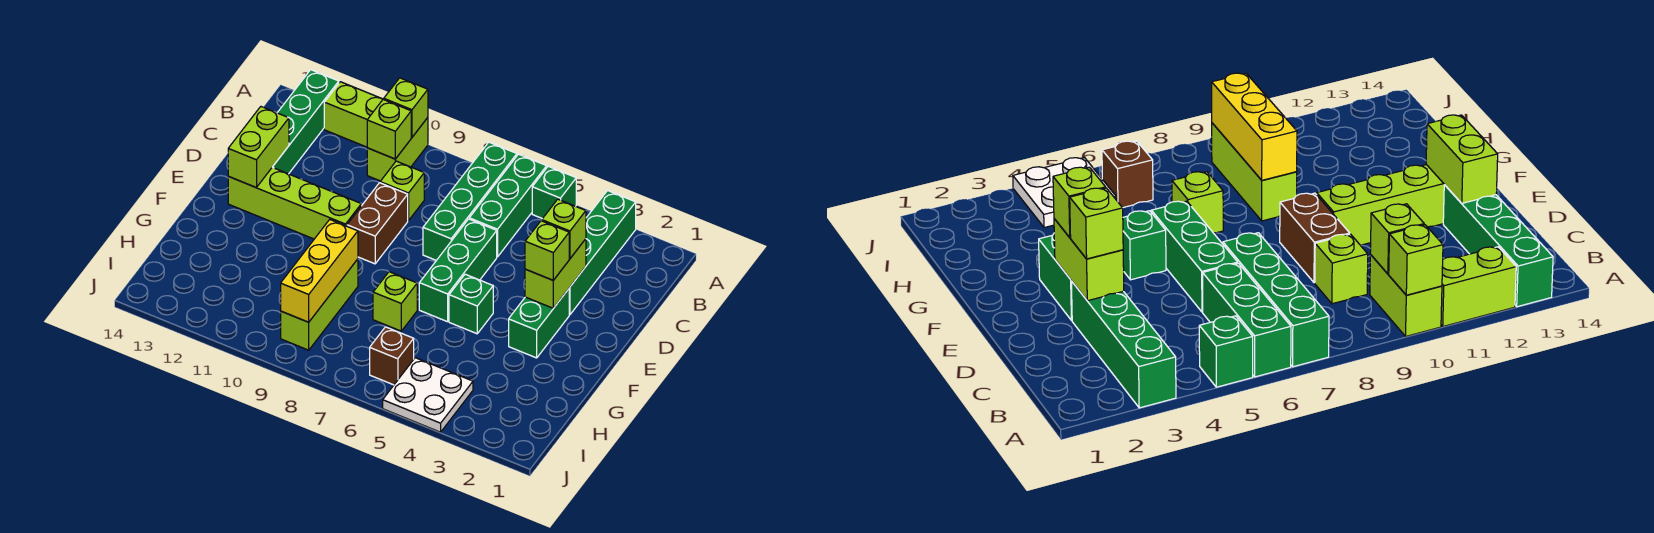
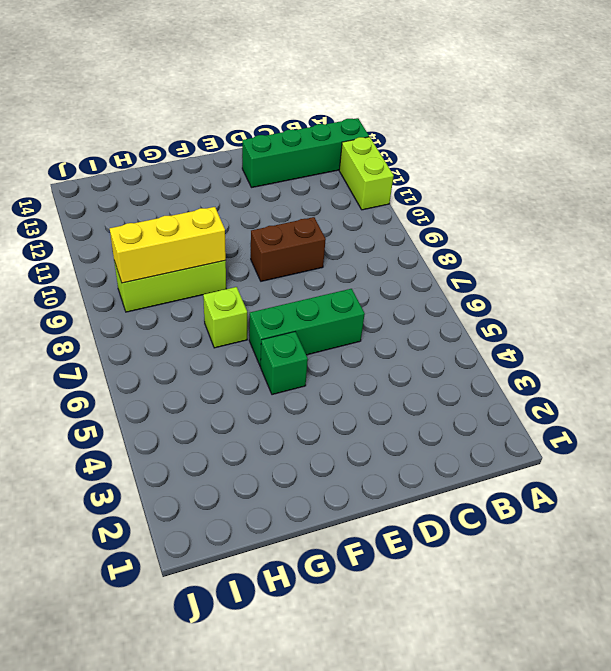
none -> green 1x4 brick [569,191,636,315]
none -> green 1x1 brick [532,166,576,219]
none -> green 1x3 brick [469,154,547,257]

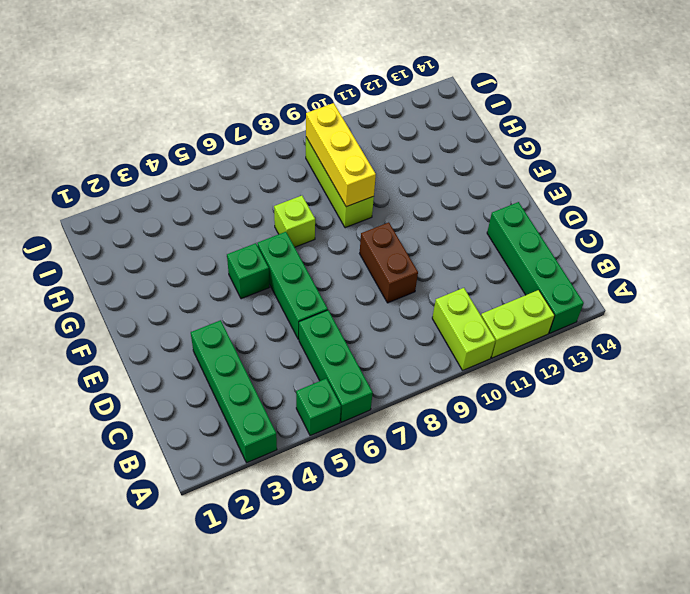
none -> green 1x4 brick [423,142,517,260]
none -> lime 1x1 brick [380,161,424,221]
none -> green 1x2 brick [509,289,569,358]

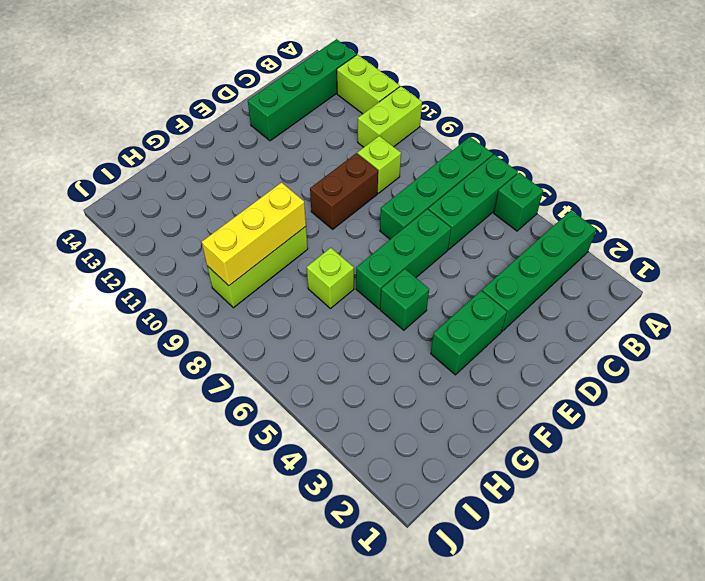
none -> lime 1x4 brick [228,167,361,239]
none -> white 2x2 plate [383,358,473,432]
none -> brown 1x1 brick [370,327,414,385]

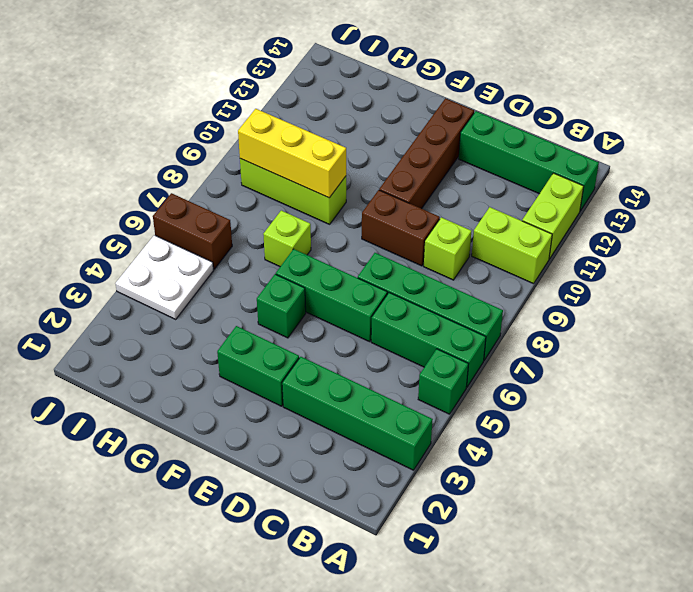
brown 1x4 brick [379,98,474,209] -> lime 1x4 brick [228,167,361,239]
brown 1x2 brick [153,193,232,269] -> brown 1x1 brick [370,327,414,385]
none -> lime 1x1 brick [384,78,428,137]
none -> lime 1x1 brick [367,99,411,159]
none -> lime 1x2 brick [525,239,586,308]

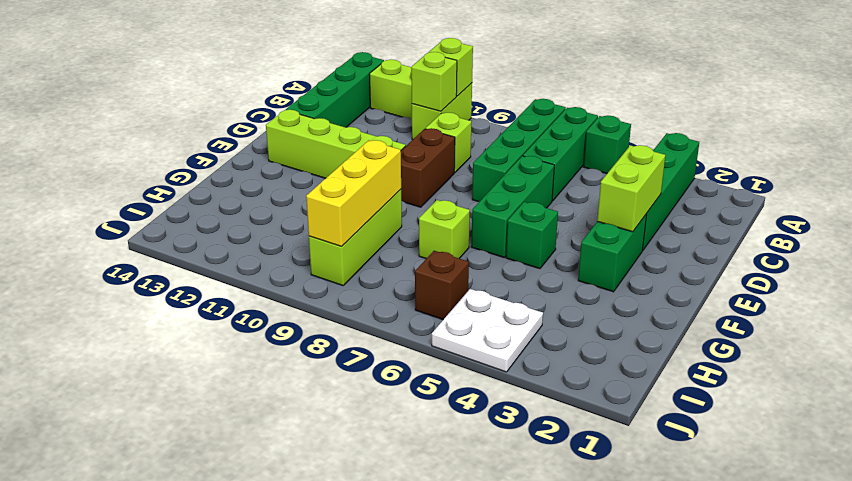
none -> lime 1x2 brick [228,107,289,188]
none -> lime 1x1 brick [542,199,586,259]
none -> lime 1x1 brick [525,221,569,280]

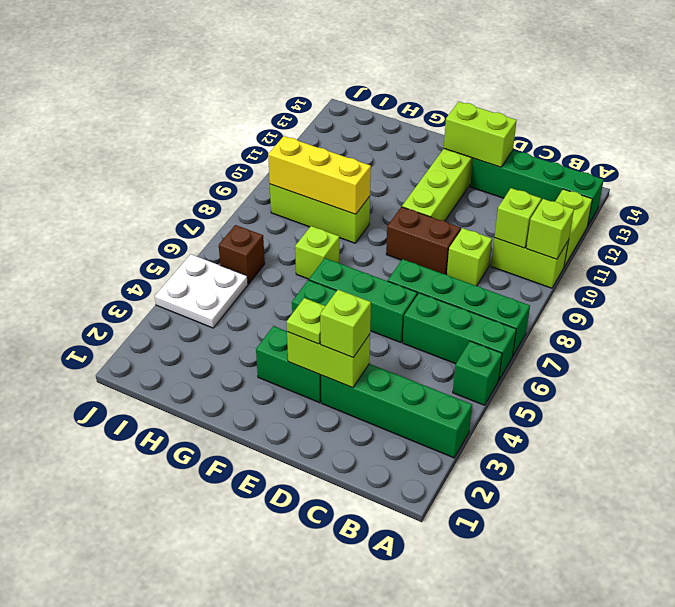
lime 1x1 plate [287,298,325,344] -> lime 1x1 brick [525,221,569,280]

